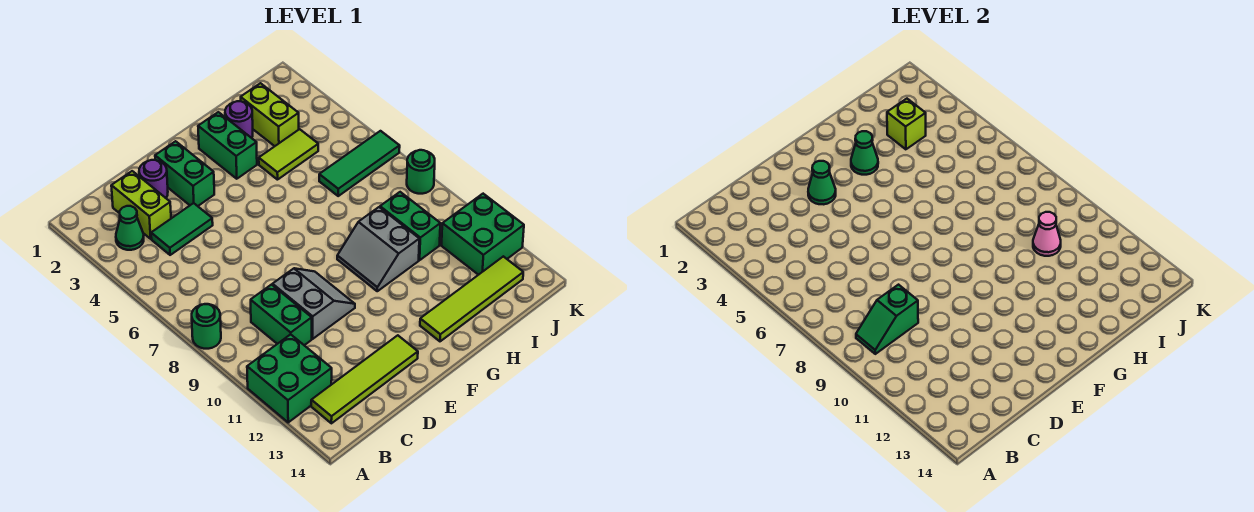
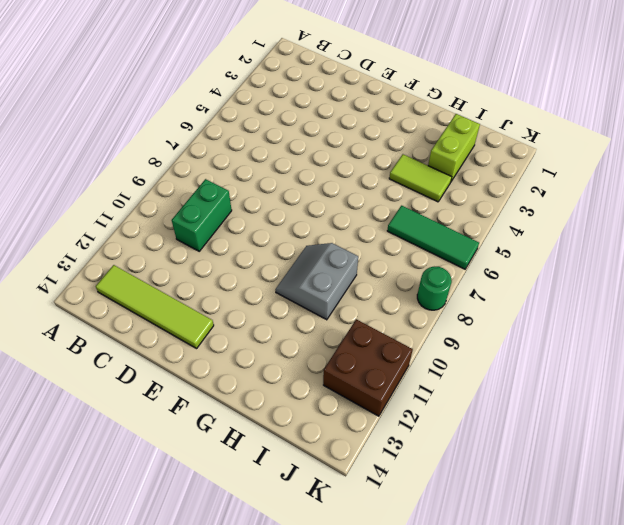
brown 2x2 brick [323,319,413,416] -> green 2x2 brick [441,194,524,275]
none -> green 1x1 round brick [192,304,221,349]
none -> green 2x2 brick [247,334,332,422]
none -> green 1x1 cone [116,206,144,250]

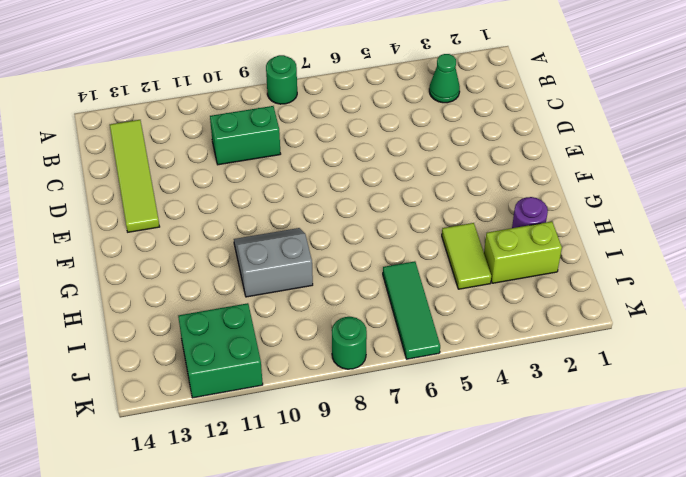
none -> green 2x2 brick [247,334,332,422]
none -> lime 1x2 brick [111,171,171,239]
none -> green 1x2 tile [151,203,213,255]

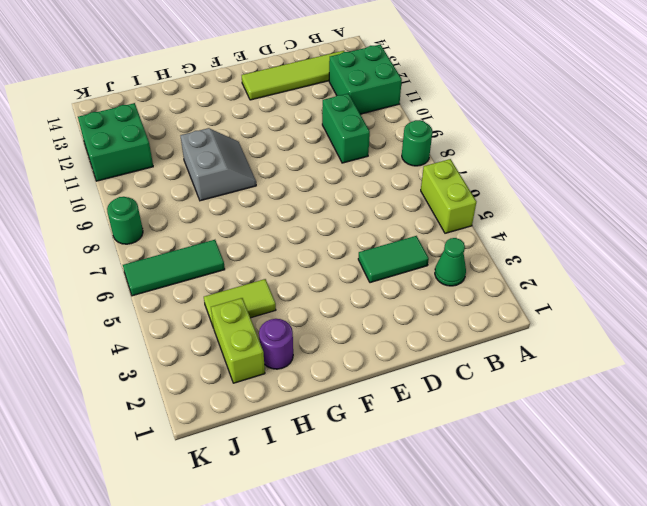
lime 1x2 brick [421,159,476,233] -> lime 1x2 brick moved to [111,171,171,239]
none -> purple 1x1 round brick [139,160,168,198]
none -> grey 2x2 slope [273,268,355,339]
none -> green 1x2 brick [155,141,214,206]

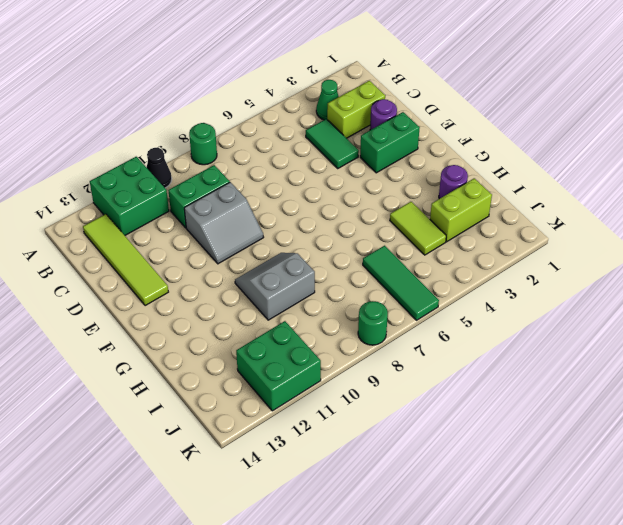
black 1x1 cone [147,148,172,188] -> none
none -> green 1x2 brick [198,112,257,179]
none -> lime 1x4 tile [420,256,523,341]
none -> green 1x2 brick [380,192,440,260]

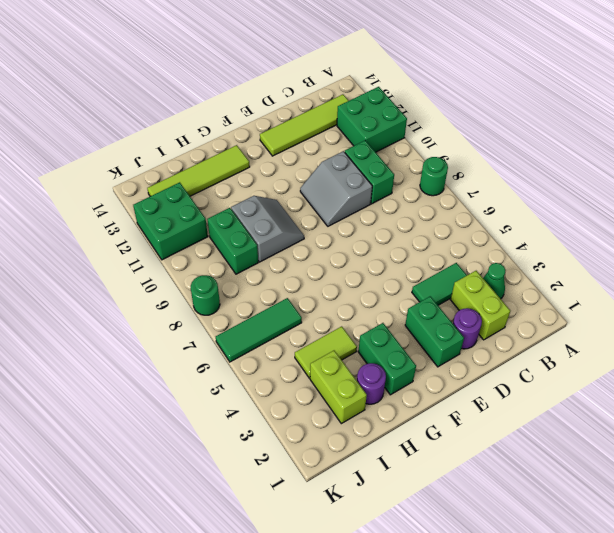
none -> green 1x2 slope [856,285,918,354]
none -> green 1x1 cone [808,161,836,204]
none -> green 1x1 cone [851,131,878,175]

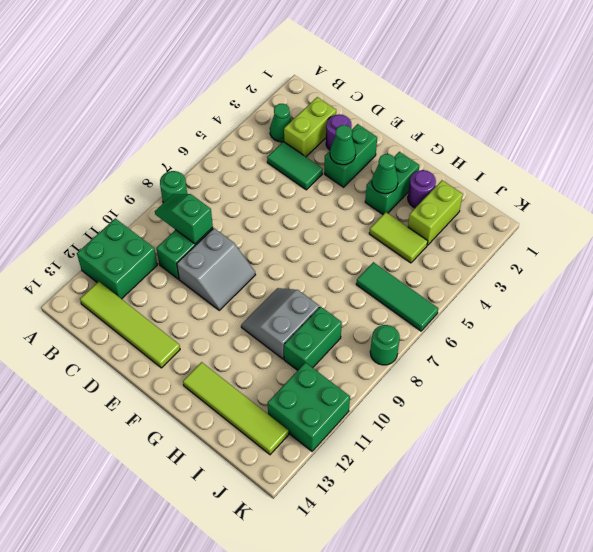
none -> lime 1x1 brick [887,99,926,149]
none -> pink 1x1 cone [1033,212,1061,256]

